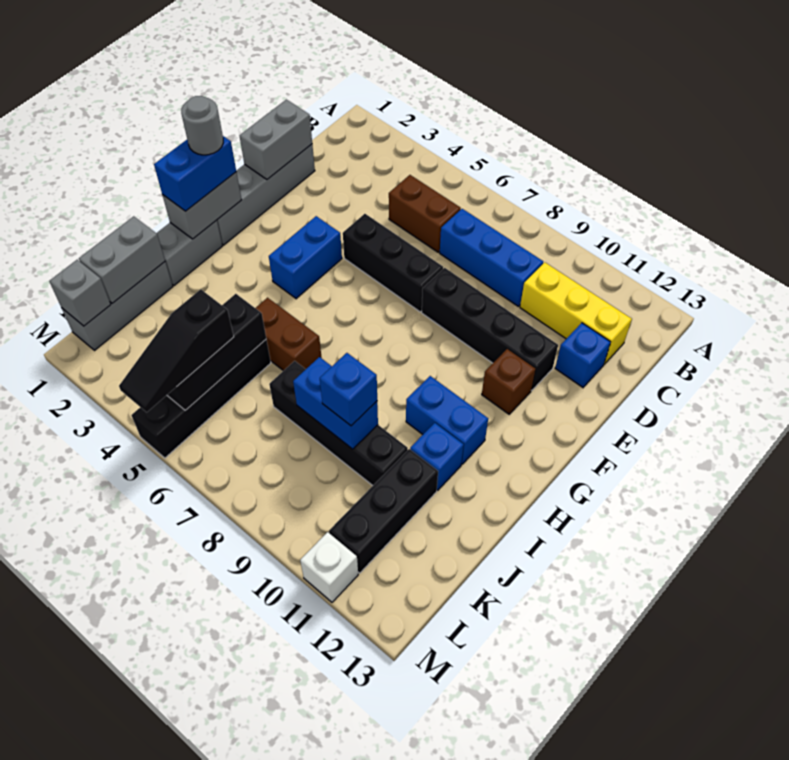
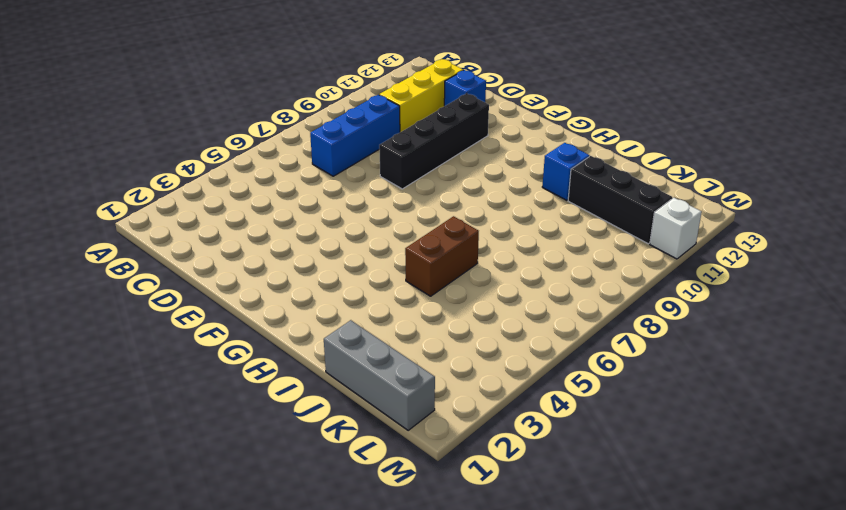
none -> brown 1x2 brick [389,175,461,252]
none -> grey 1x4 brick [217,144,315,245]
none -> black 1x3 brick [343,214,443,312]

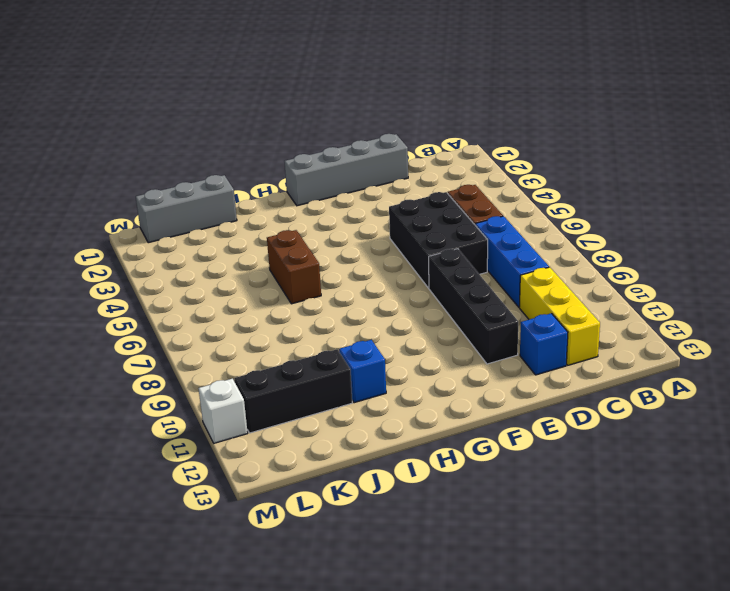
black 2x3 brick [389,192,488,288] -> black 1x3 brick [343,214,443,312]
none -> blue 1x2 brick [269,216,342,299]
none -> brown 1x1 brick [482,349,536,414]
none -> grey 1x2 brick [157,220,222,286]

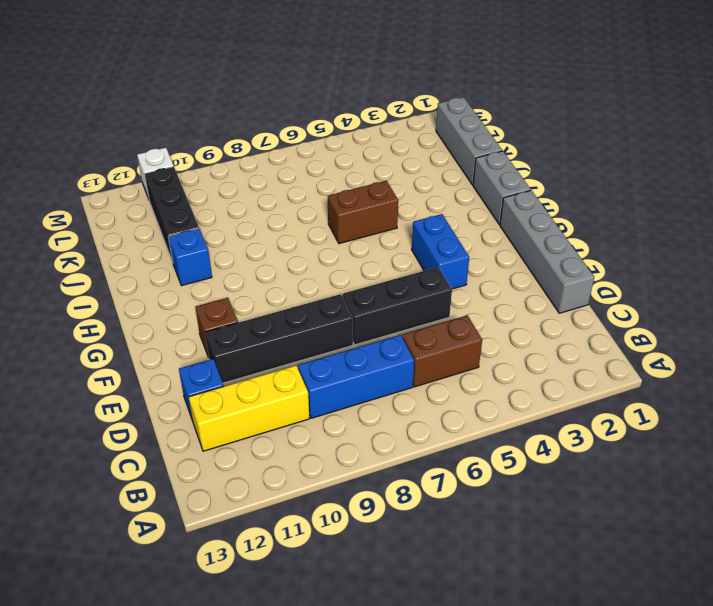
none -> blue 1x2 brick [406,376,488,464]
none -> black 1x4 brick [132,339,271,458]
none -> black 1x4 brick [269,361,408,486]

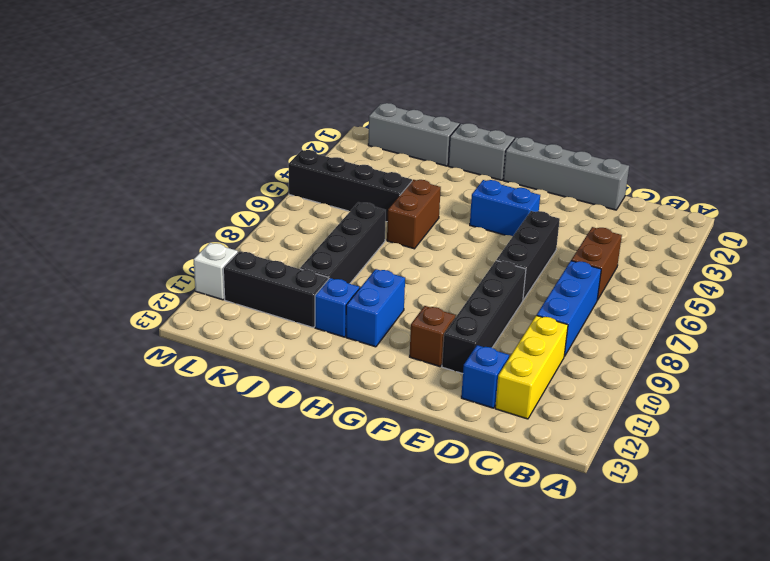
none -> grey 1x2 brick [240,100,312,179]
none -> grey 1x2 brick [163,172,242,239]
none -> grey 1x2 brick [79,216,165,303]

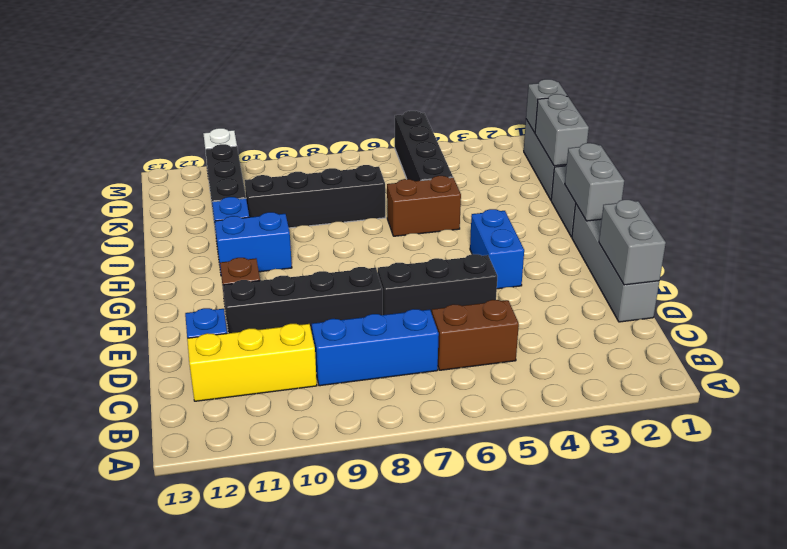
none -> black 1x3 brick [167,294,266,410]
none -> blue 1x2 brick [293,357,378,449]
none -> blue 1x2 brick [154,136,236,211]

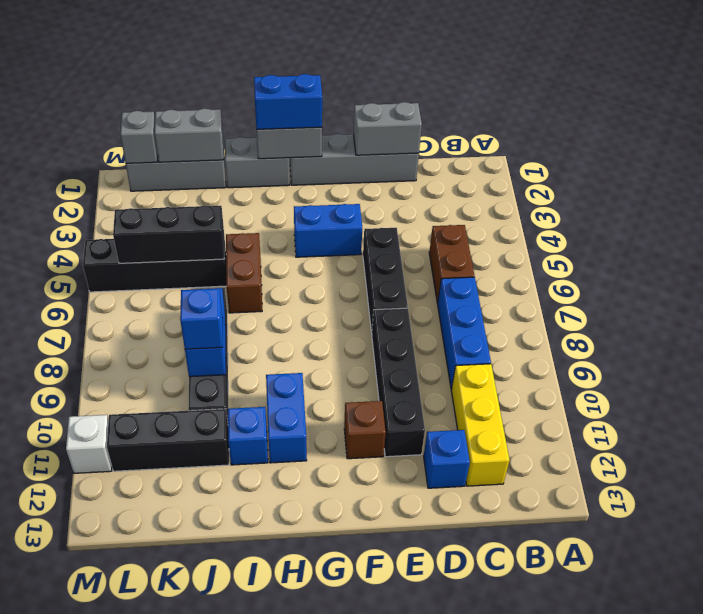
none -> black 1x3 slope [119,289,234,412]
none -> grey 1x1 round brick [181,96,223,155]

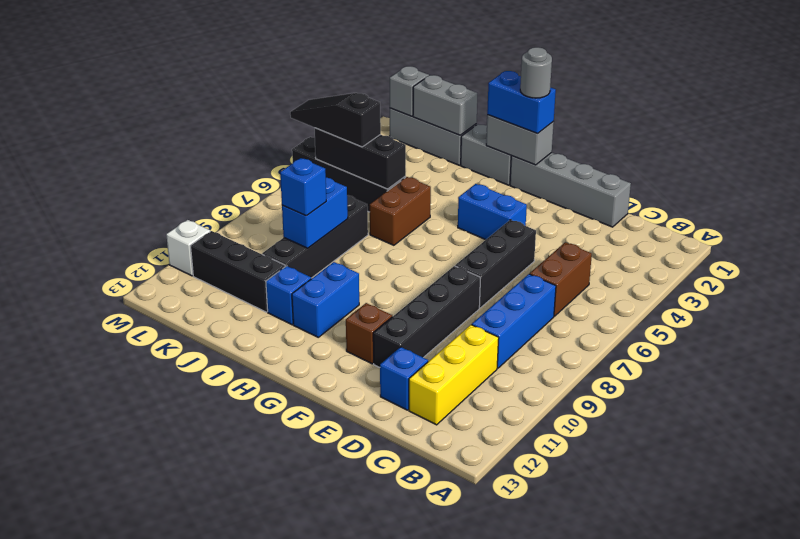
none -> grey 1x2 brick [240,100,312,179]

